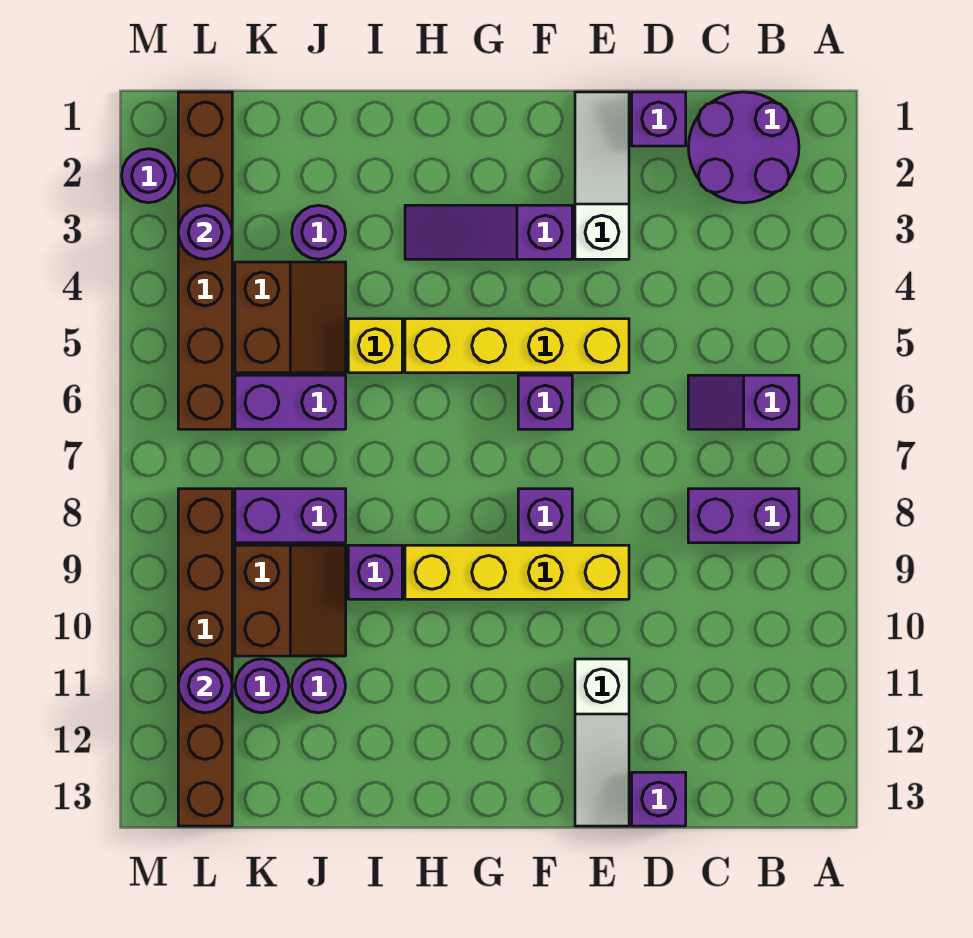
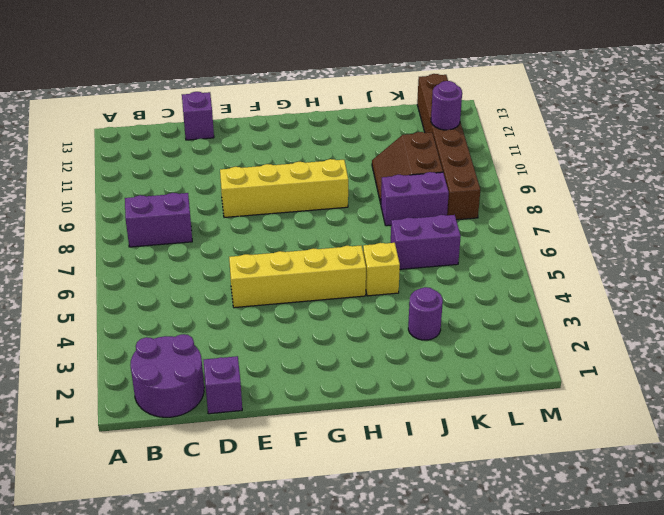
none -> purple 1x2 slope [688,375,799,429]
none -> white 1x3 slope [575,92,629,259]
none -> white 1x3 slope [575,659,629,826]

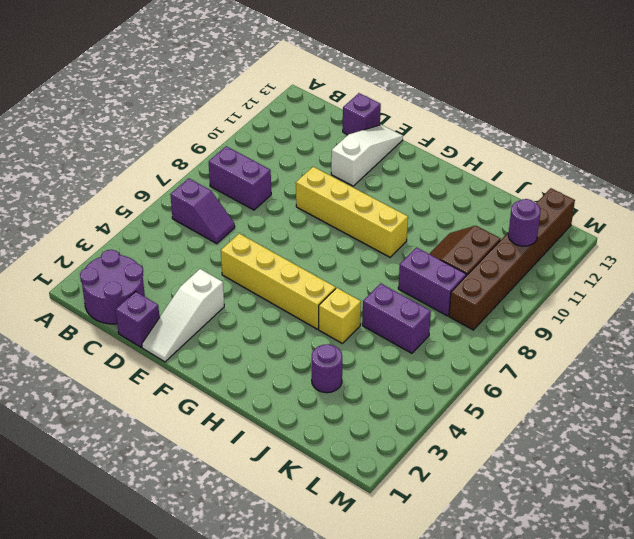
none -> purple 1x3 slope [405,205,572,259]
none -> purple 1x1 brick [518,375,572,429]
none -> purple 1x1 brick [518,489,572,543]

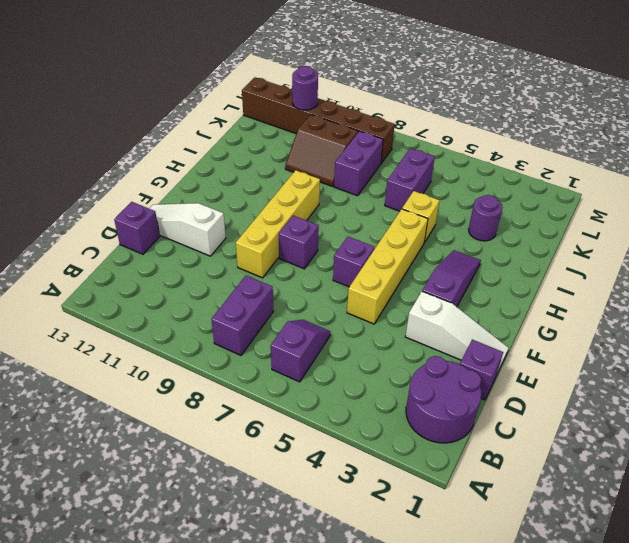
none -> purple 1x1 brick [348,545,402,599]
none -> brown 2x2 slope [235,262,346,373]
none -> purple 1x1 round brick [292,659,346,713]

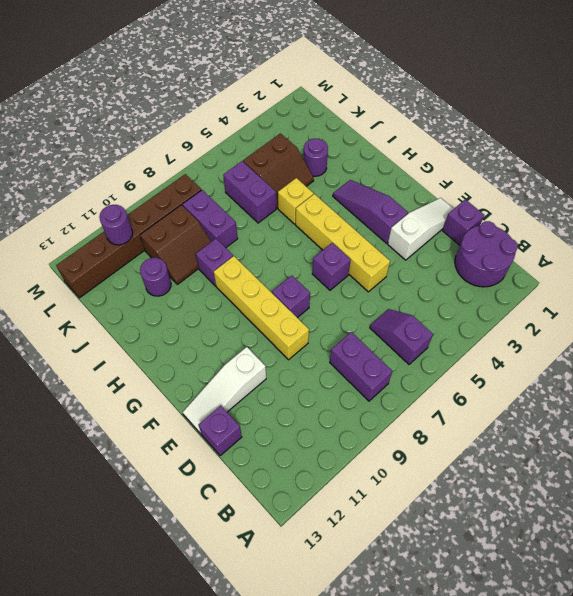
none -> purple 1x1 round brick [235,659,289,713]
none -> brown 1x6 brick [178,92,232,429]
none -> purple 1x1 round brick [122,149,176,203]

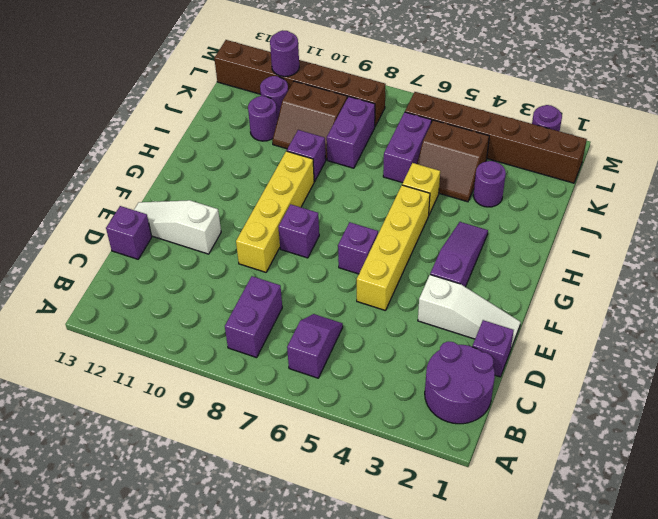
none -> purple 1x1 round brick [178,205,232,259]

